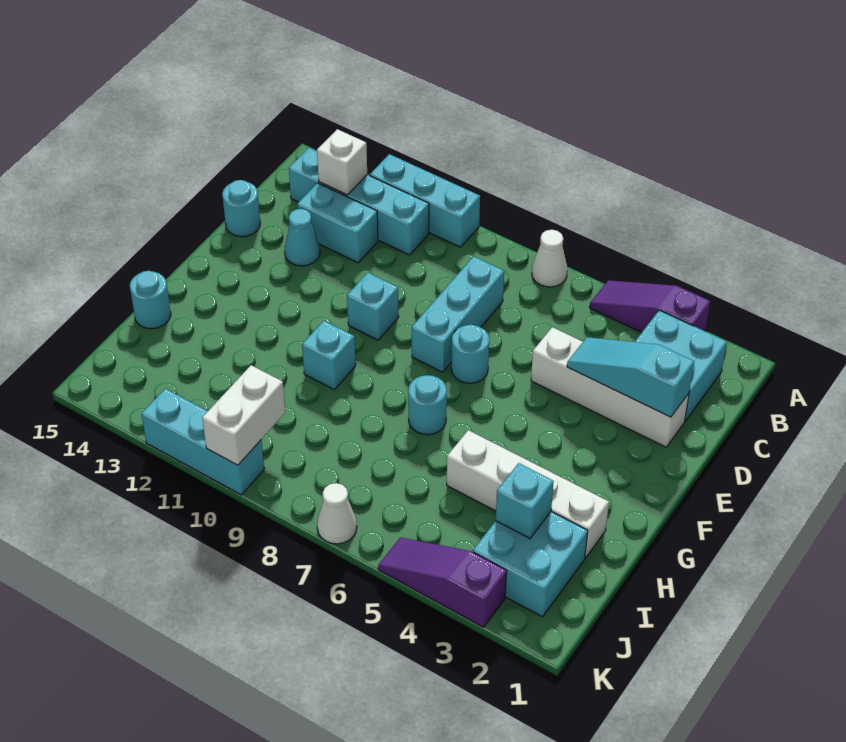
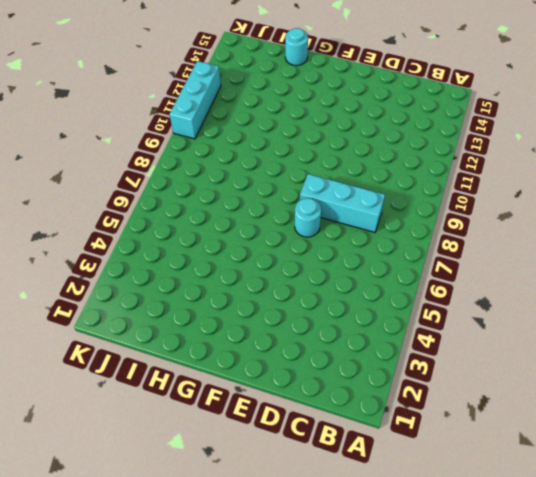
none -> purple 1x3 slope [590,280,710,333]
none -> white 1x1 cone [532,230,567,287]
none -> cyan 1x3 brick [370,154,480,247]

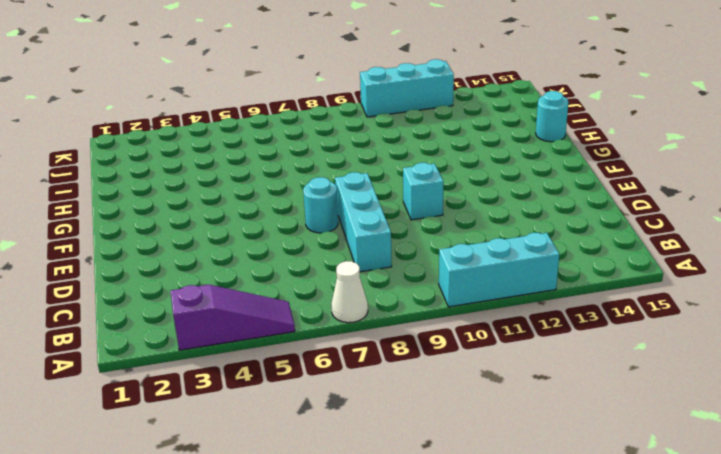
none -> cyan 2x2 brick [635,310,727,421]
none -> cyan 1x4 brick [289,148,429,255]
none -> cyan 1x2 brick [297,183,378,263]

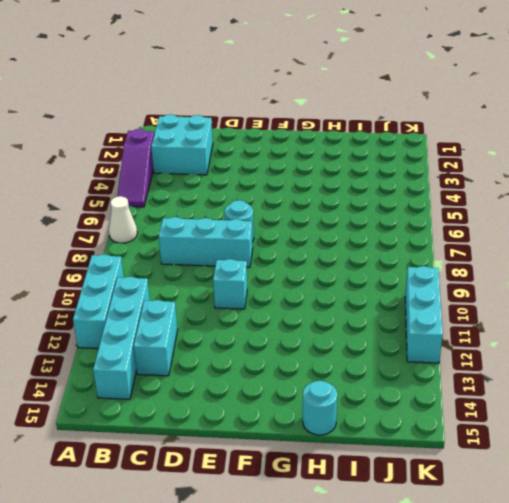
none -> white 1x4 brick [531,327,689,447]
none -> cyan 1x1 cone [285,209,320,266]
none -> cyan 1x1 round brick [222,180,260,237]

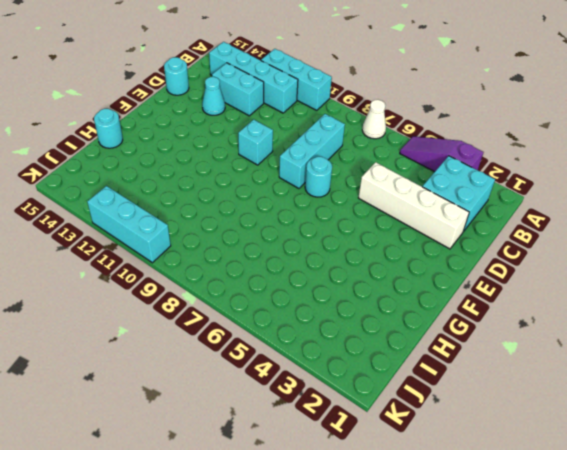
none -> cyan 1x1 round brick [408,375,447,435]
none -> cyan 1x1 brick [302,321,356,390]
none -> white 1x4 brick [447,430,609,558]

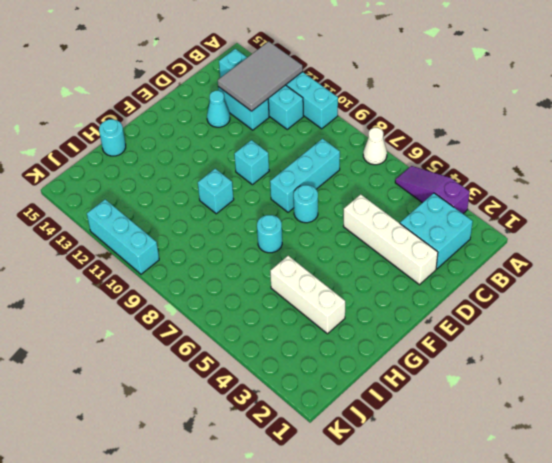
grey 2x3 tile [218,41,303,111] -> white 1x1 brick [317,129,367,195]
white 1x3 brick [270,256,345,334] -> white 1x4 brick [447,430,609,558]
none -> cyan 1x1 round brick [222,180,260,237]
none -> cyan 2x2 brick [473,512,588,617]
none -> purple 1x3 slope [378,537,507,627]

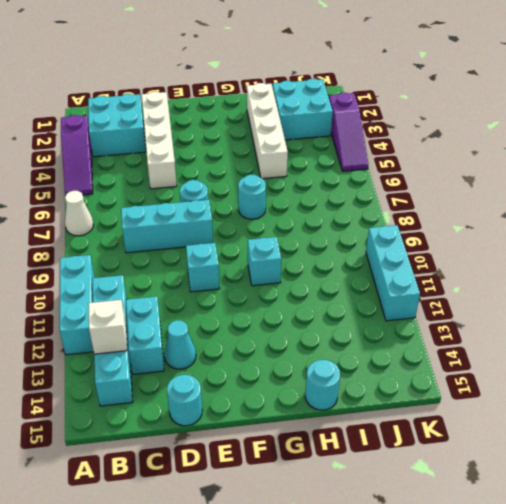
none -> white 1x1 cone [317,483,357,544]
none -> cyan 1x3 slope [567,337,694,417]
none -> cyan 1x1 brick [496,463,554,538]

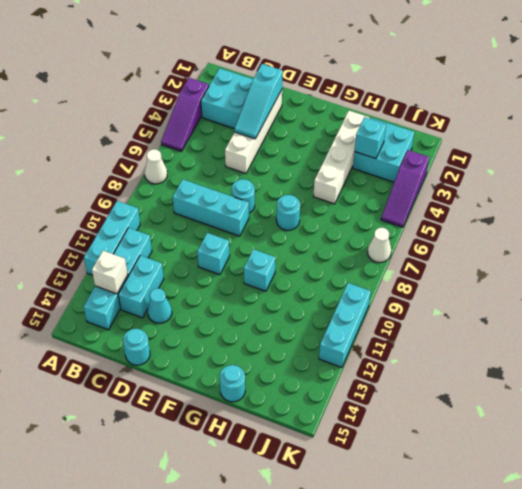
none -> white 1x2 brick [202,365,285,465]

